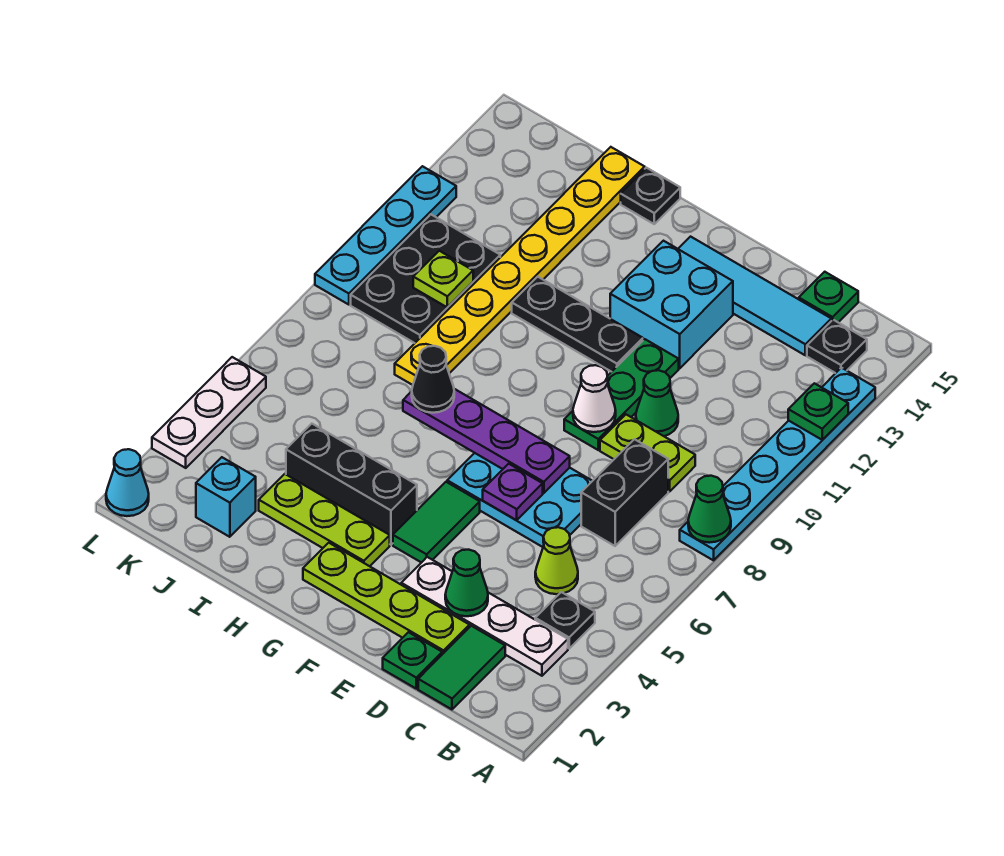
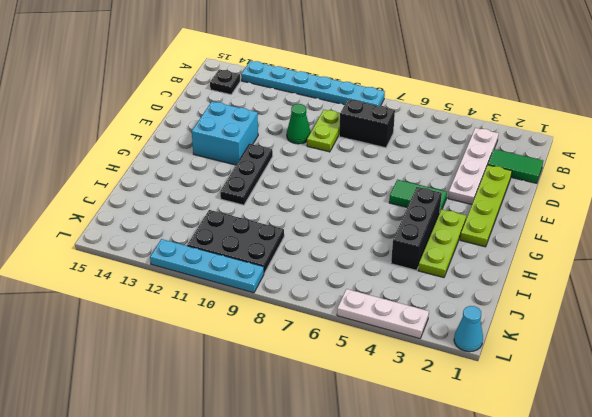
none -> black 1x1 plate [535,592,595,648]
none -> lime 1x1 cone [535,527,578,594]
none -> cyan 1x4 tile [678,237,831,355]
none -> green 1x1 plate [799,272,858,322]

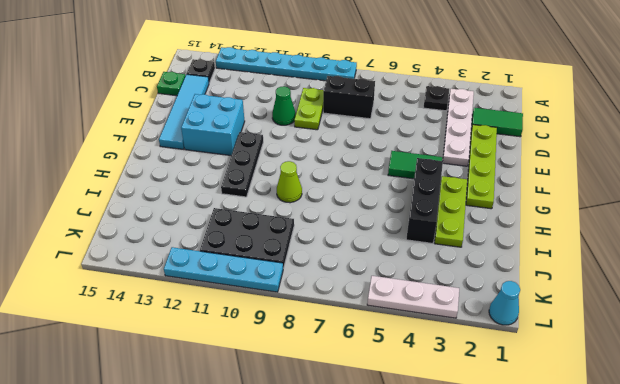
lime 1x1 cone [277,161,302,203] -> lime 1x1 cone moved to [535,527,578,594]
none -> green 1x1 plate [383,632,442,689]
none -> cyan 2x3 plate [447,453,592,547]
none -> green 1x3 plate [564,339,679,450]
none -> black 1x1 plate [621,168,680,224]

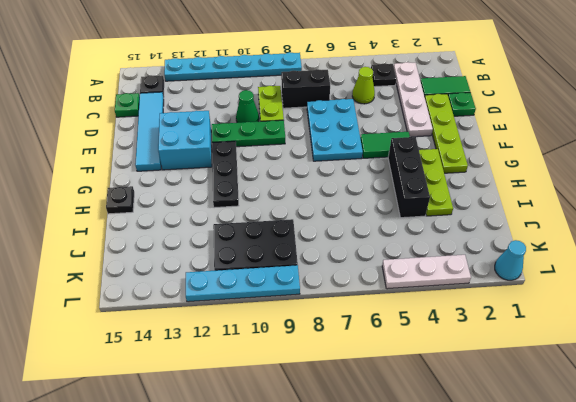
none -> yellow 1x8 plate [395,147,645,385]
none -> cyan 1x1 brick [196,457,256,537]
none -> green 1x1 cone [688,476,731,543]
none -> green 1x1 plate [788,383,848,440]

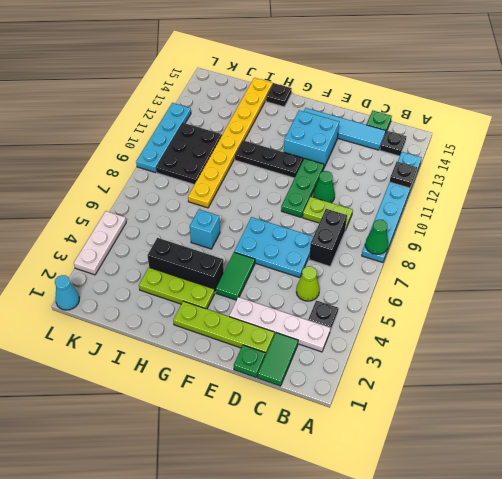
black 1x1 plate [390,162,417,188] -> green 1x1 plate [788,383,848,440]
cyan 1x1 brick [190,209,220,249] -> cyan 1x1 brick moved to [196,457,256,537]
none -> green 1x1 cone [445,550,488,616]
none -> purple 1x1 plate [483,464,543,520]
none -> purple 1x4 plate [403,389,570,493]
none -> white 1x1 cone [573,365,616,432]

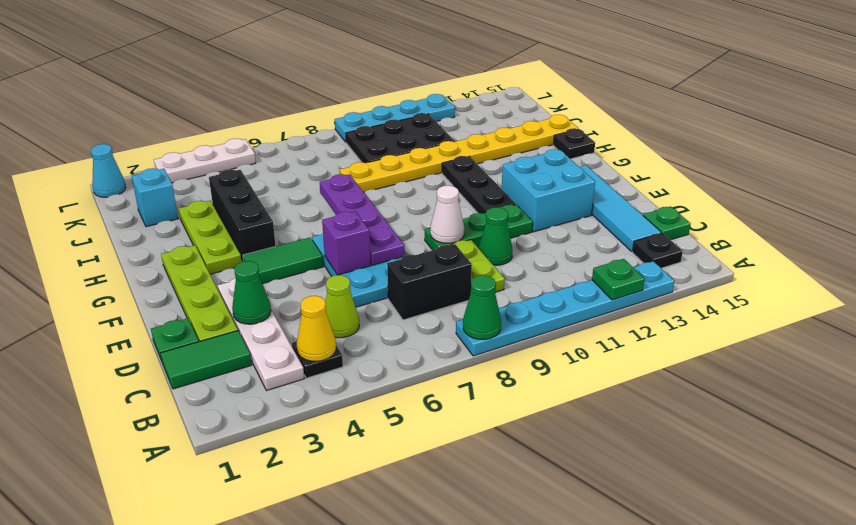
yellow 1x1 cone [297,296,336,361] -> none
purple 1x1 brick [322,211,371,275] -> purple 1x1 plate [483,464,543,520]
none -> lime 1x1 plate [413,251,473,307]
none -> black 1x1 cone [412,346,454,413]

